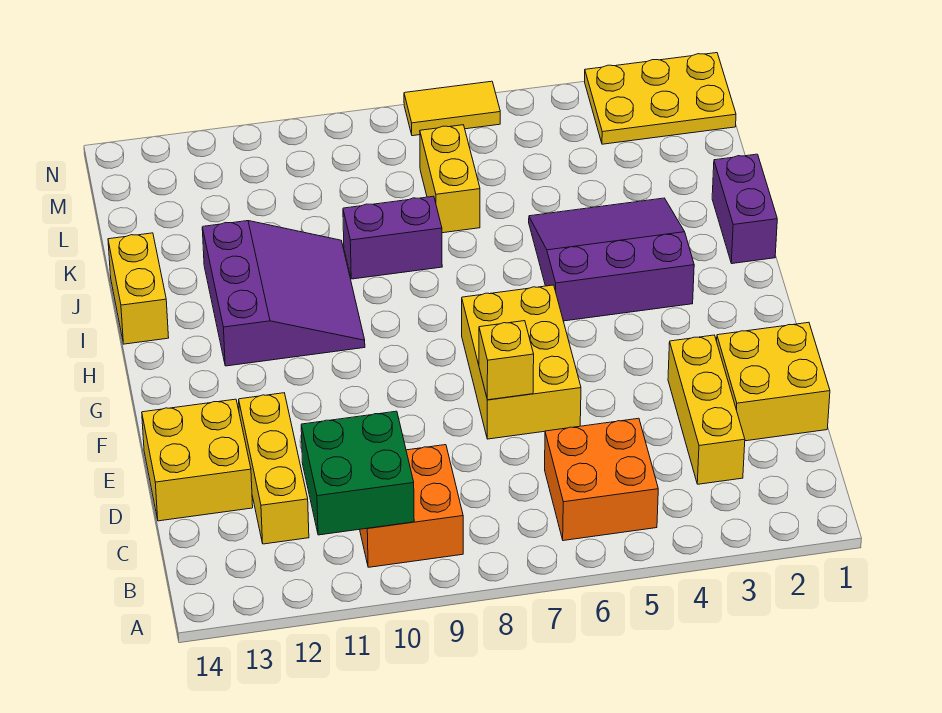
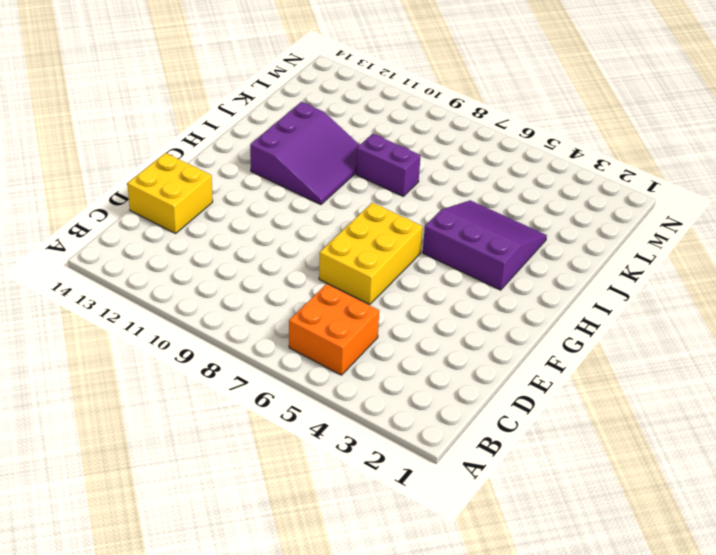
none -> orange 2x2 brick [360,445,463,567]
none -> yellow 1x3 brick [668,335,745,484]
none -> yellow 1x3 brick [239,393,309,544]

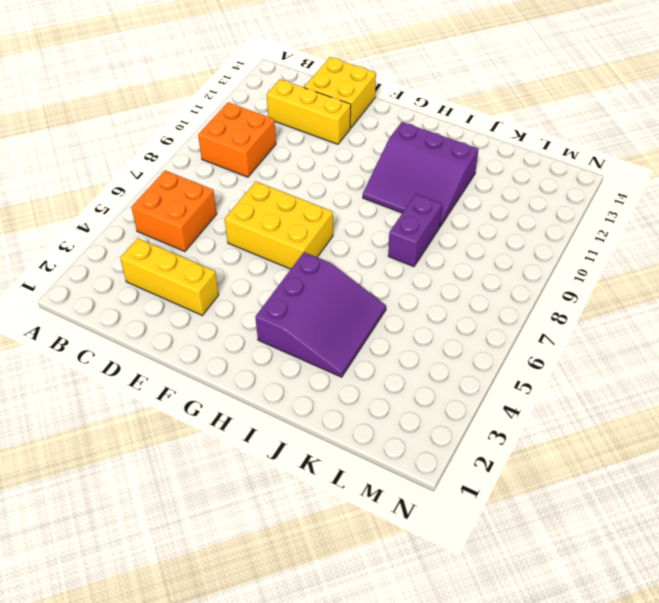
none -> yellow 2x2 brick [717,322,830,441]
none -> purple 1x2 brick [712,154,777,264]
none -> yellow 1x2 brick [108,233,169,344]

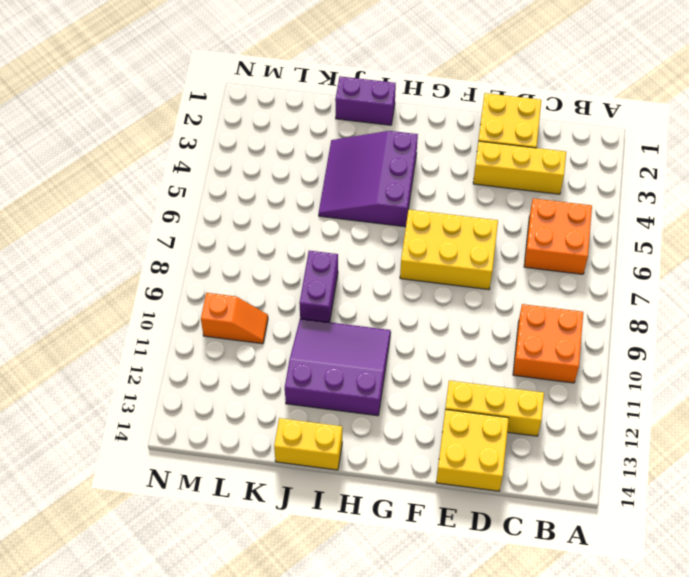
orange 1x2 slope [201,293,268,344] -> none
none -> yellow 1x2 brick [420,125,480,233]
none -> yellow 2x3 plate [585,53,736,144]
none -> yellow 1x2 tile [404,81,500,136]

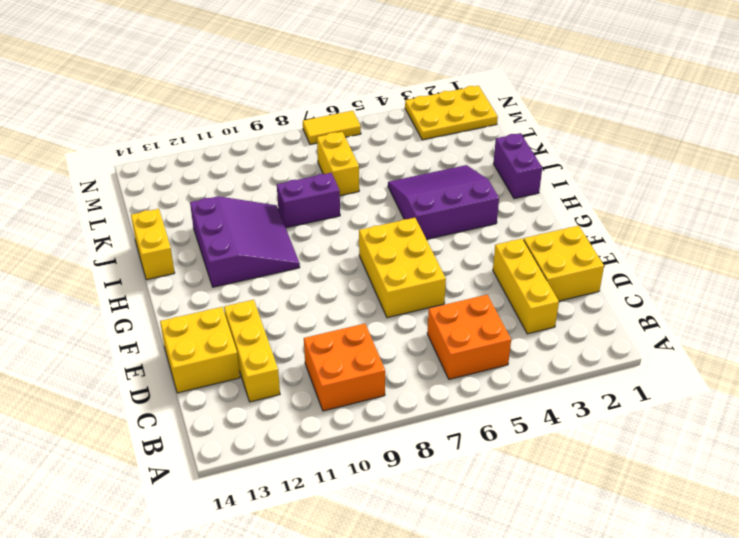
none -> green 2x2 brick [301,411,414,535]
none -> yellow 1x1 brick [479,321,534,400]

